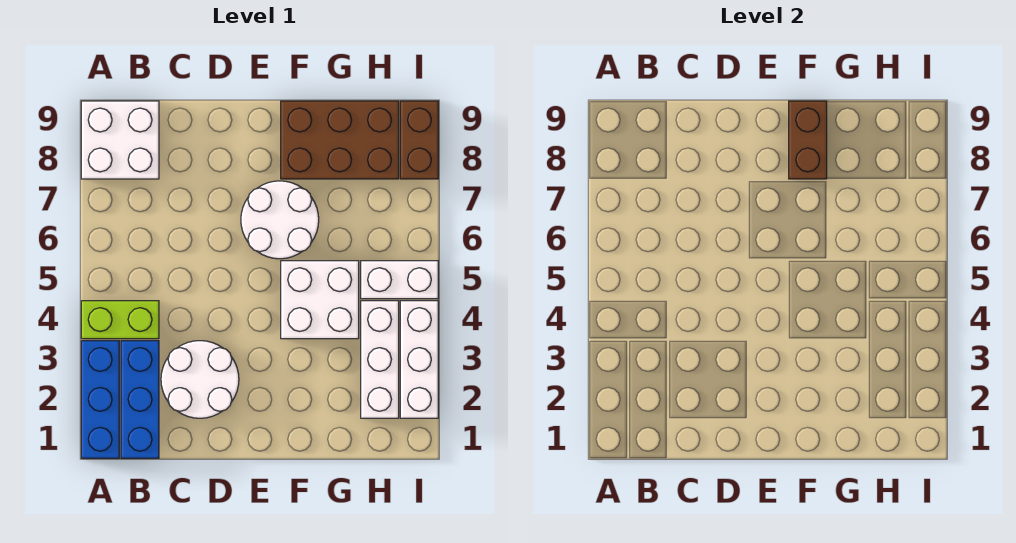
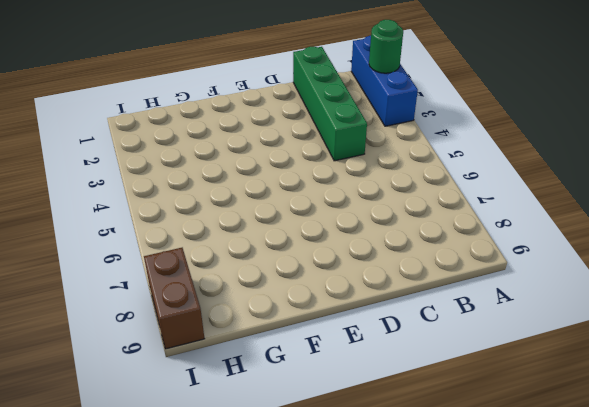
green 1x1 round brick [369,20,403,73] -> none
green 1x4 brick [293,47,367,161] -> white 2x2 round brick [161,341,239,418]
none -> lime 1x2 brick [81,301,159,339]
none -> white 2x2 brick [81,101,159,179]
none -> blue 1x3 brick [121,341,159,458]

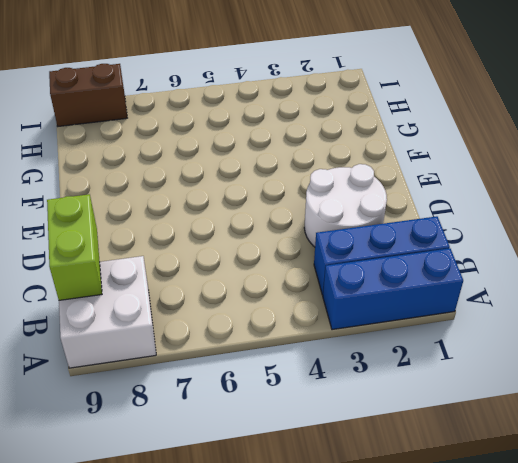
lime 1x2 brick [47,194,102,300] -> lime 1x2 brick moved to [81,301,159,339]
none -> white 2x2 round brick [241,181,319,259]
none -> white 2x2 brick [281,261,359,339]
none -> brown 2x3 brick [281,101,399,179]

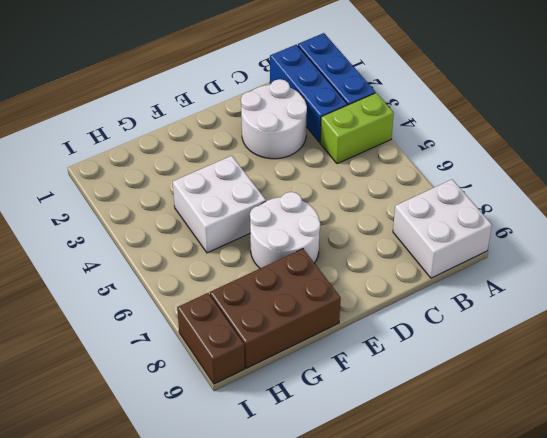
none -> white 1x3 brick [361,301,399,418]
none -> white 1x2 brick [361,261,438,299]
none -> white 1x3 brick [400,301,438,418]

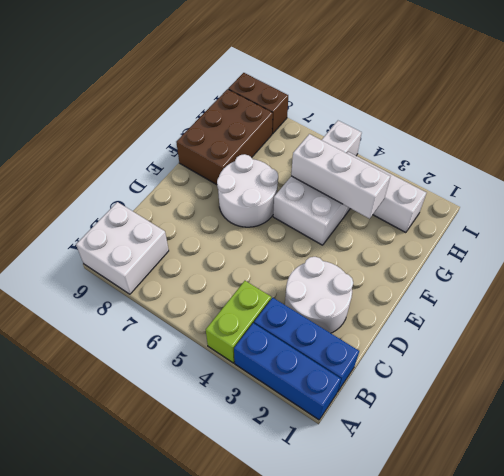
white 1x3 brick [291,134,390,219] -> white 1x3 brick moved to [400,301,438,418]
none -> brown 1x2 brick [789,101,827,179]

